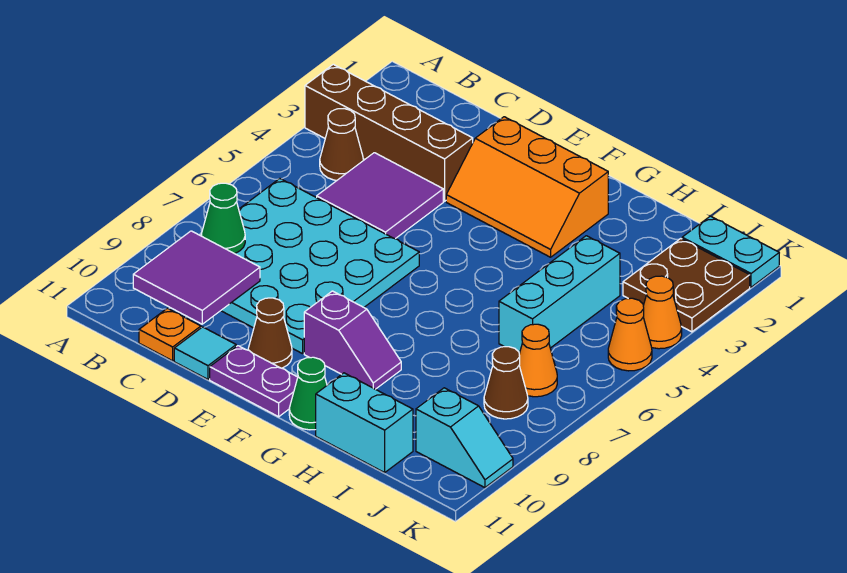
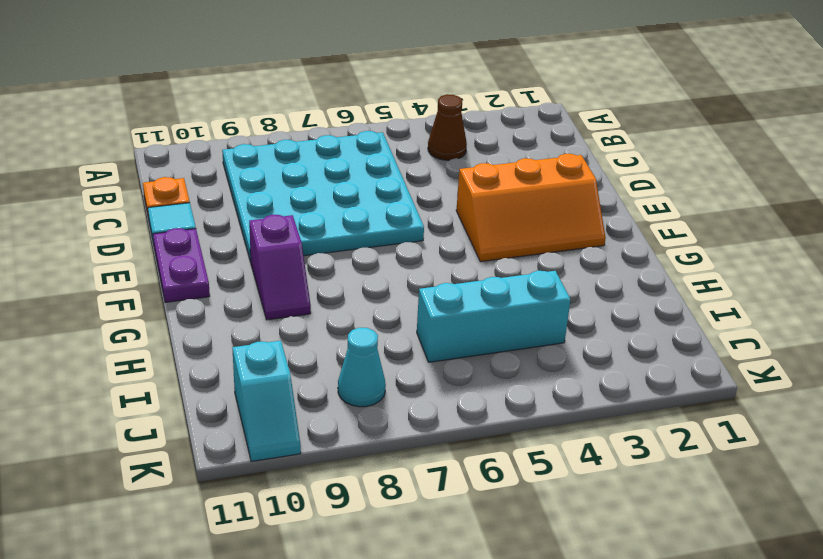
orange 2x3 slope [456,154,606,262] -> orange 2x3 slope turned to [446,117,608,257]
cyan 1x1 cone [338,328,386,407] -> brown 1x1 cone [484,347,528,419]
none -> brown 1x4 brick [305,64,473,201]
none -> purple 2x2 tile [317,153,443,239]
none -> brown 1x1 cone [248,298,292,368]

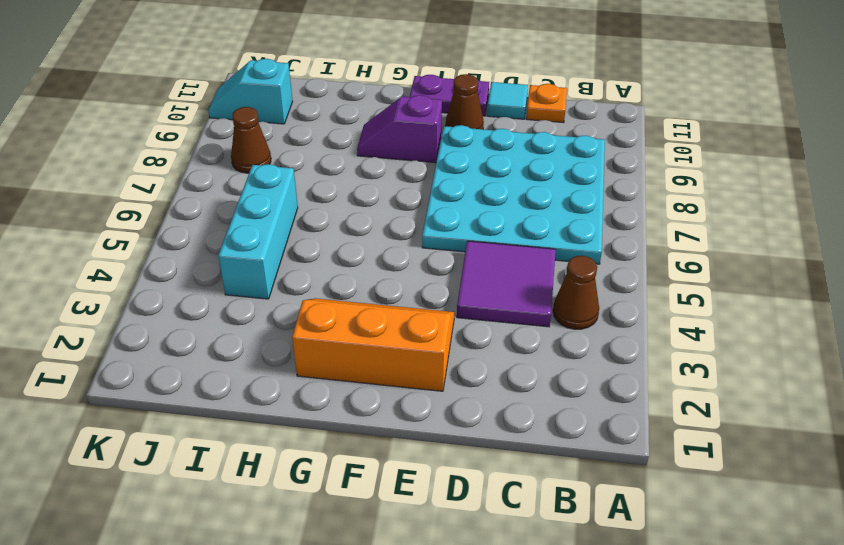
none -> brown 1x4 brick [305,64,473,201]
none -> green 1x1 cone [289,357,327,430]
none -> cyan 1x2 brick [316,373,413,473]

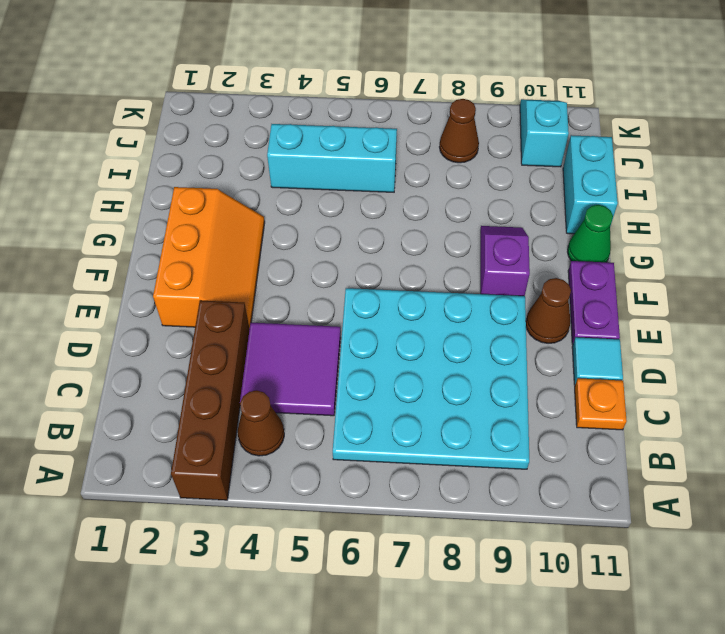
none -> cyan 1x2 plate [682,216,779,287]
none -> brown 2x2 plate [623,239,750,332]
none -> orange 1x1 cone [519,324,557,397]

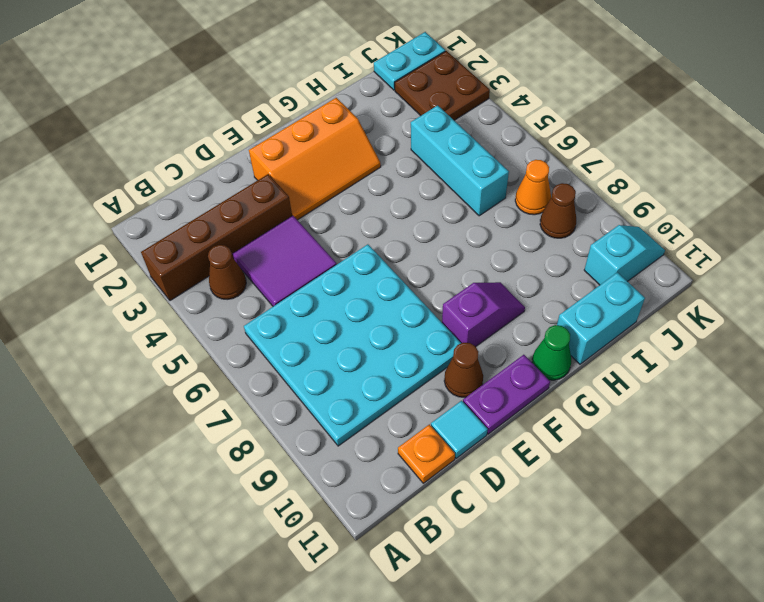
none -> orange 1x1 cone [643,276,682,349]
none -> orange 1x1 cone [608,298,652,371]
none -> green 1x1 cone [201,183,245,254]

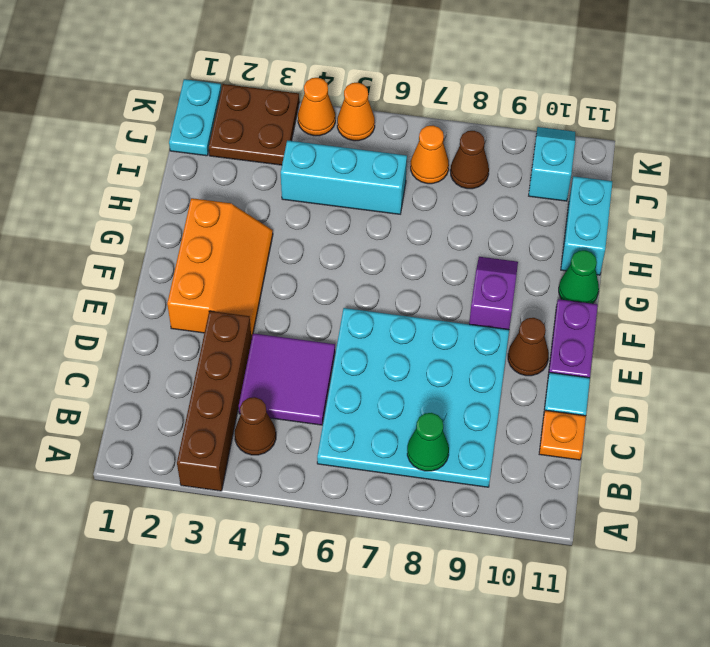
none -> purple 2x2 tile [133,231,260,324]

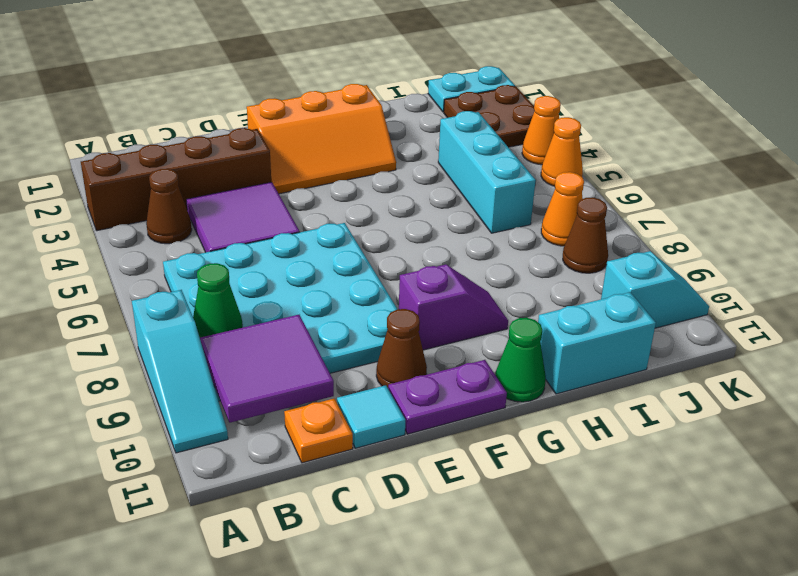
cyan 1x3 slope [132,290,228,453] -> none

